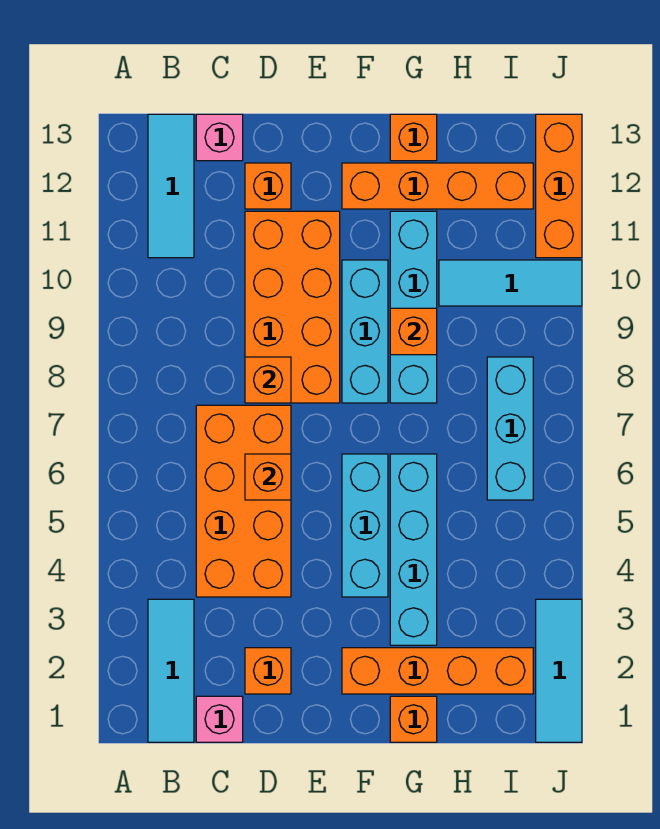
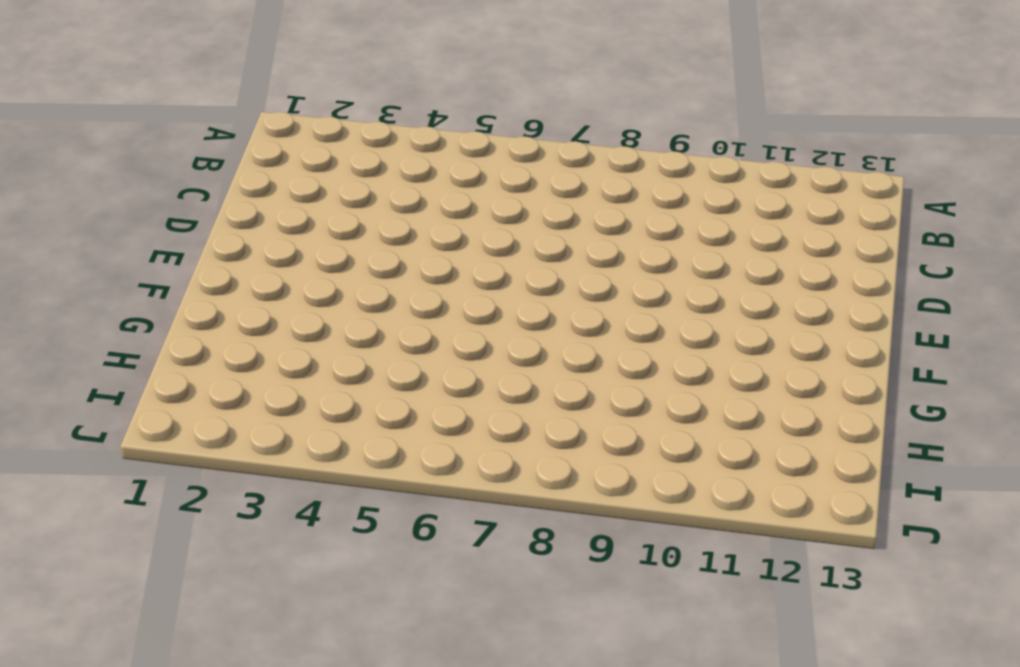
none -> cyan 1x3 tile [148,599,194,742]
none -> cyan 1x3 tile [148,114,194,258]
none -> pink 1x1 brick [196,696,243,742]

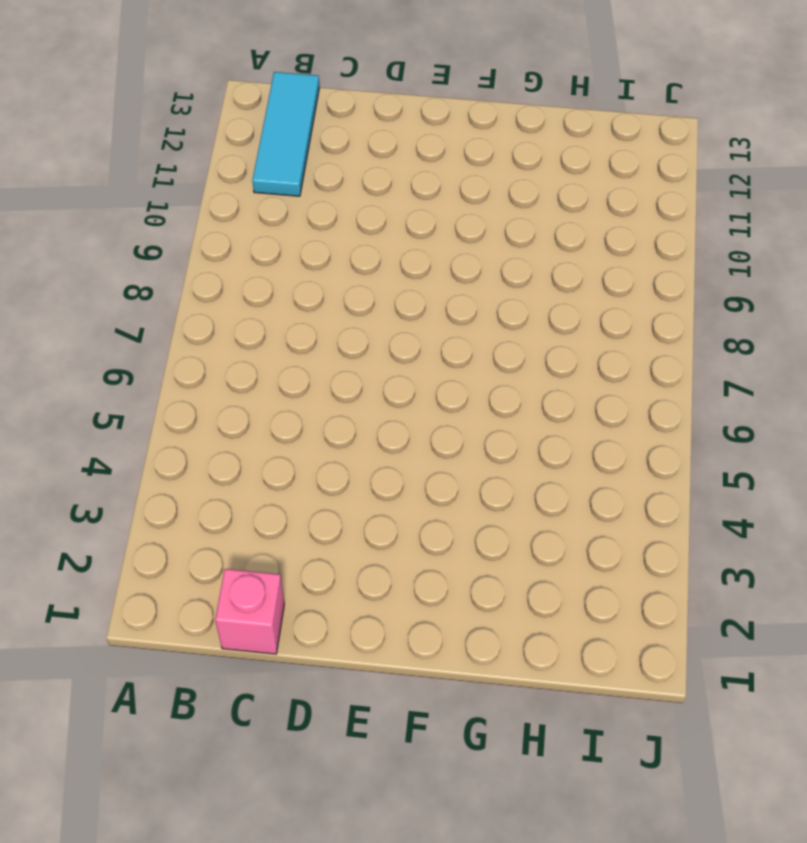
none -> cyan 1x3 tile [148,599,194,742]
none -> orange 2x4 brick [196,405,291,597]
none -> pink 1x1 brick [196,114,243,161]

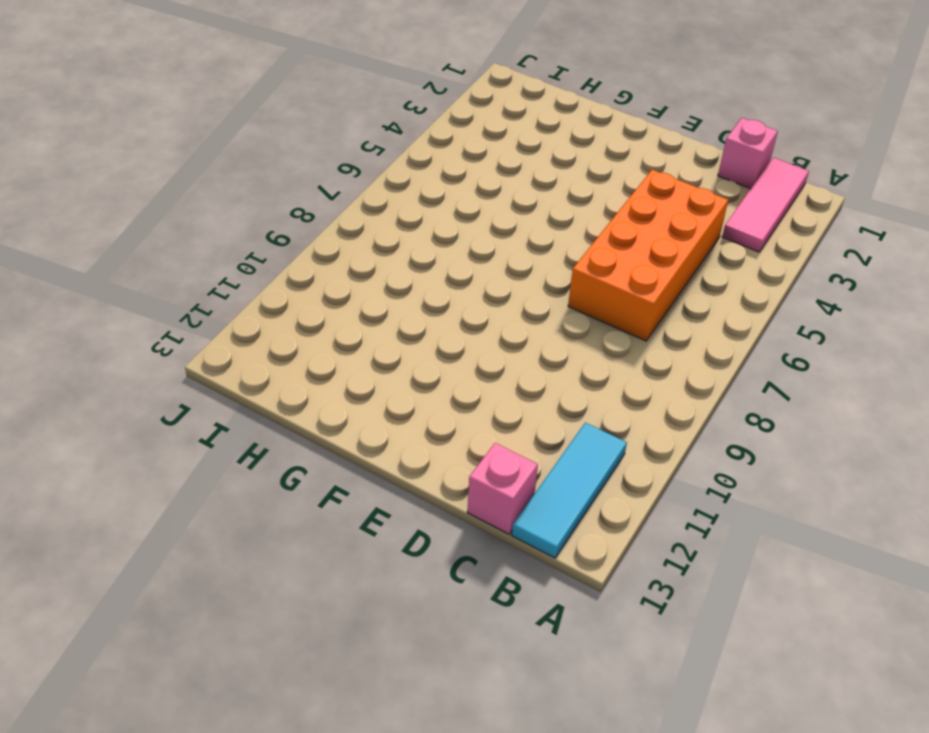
pink 1x3 tile [722,157,809,252] -> cyan 1x3 tile [148,599,194,742]
none -> orange 1x1 brick [245,648,291,694]
none -> orange 2x4 brick [245,211,340,403]
none -> orange 1x1 brick [245,163,291,209]

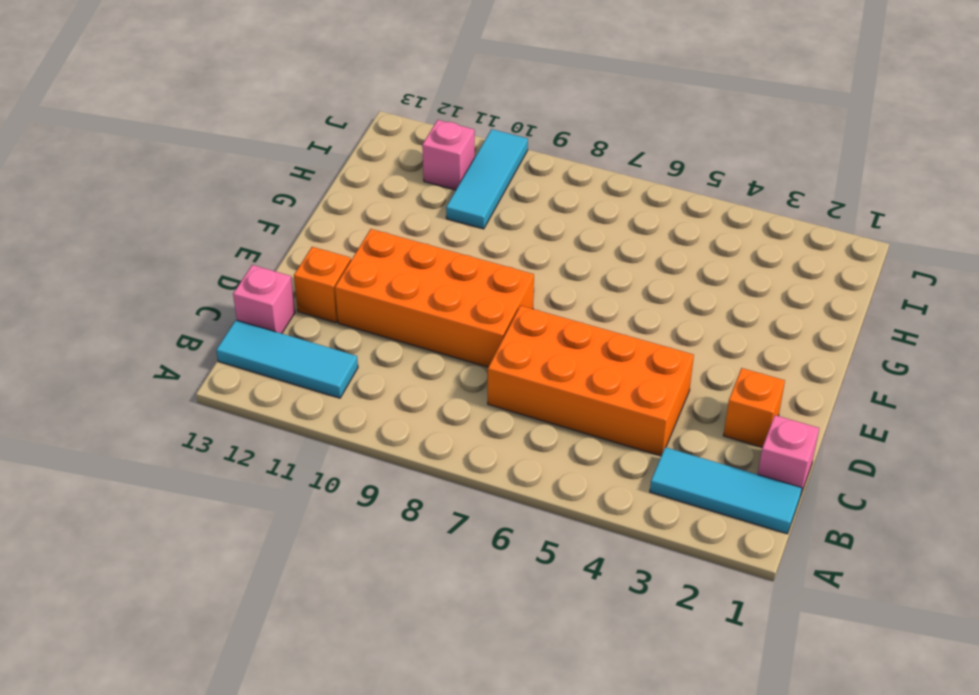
pink 1x1 brick [422,120,475,190] -> none
none -> orange 1x4 brick [342,648,533,694]
none -> cyan 1x3 brick [342,454,388,597]
none -> cyan 1x3 brick [342,260,388,403]

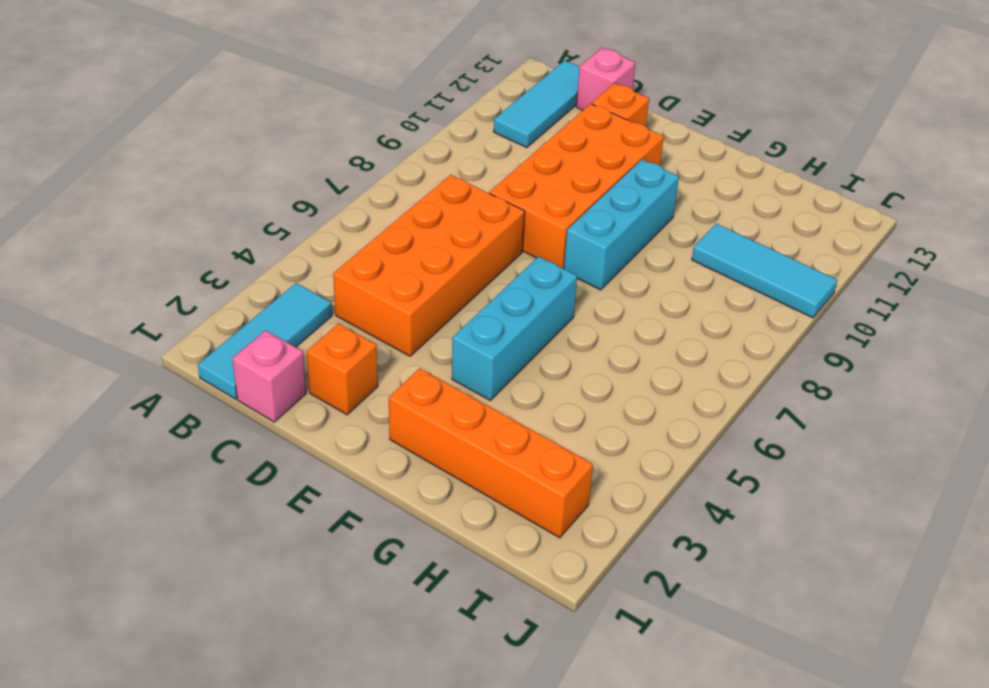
none -> orange 1x4 brick [342,163,533,209]
none -> orange 1x1 brick [390,696,437,742]
none -> cyan 1x4 brick [390,454,437,645]

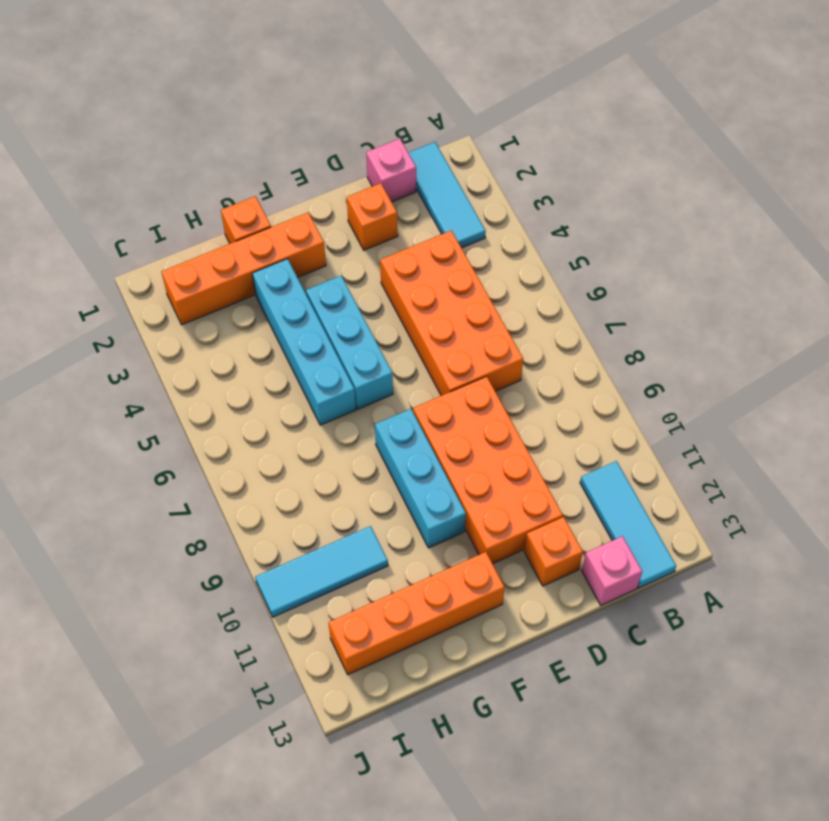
none -> cyan 1x4 brick [390,211,437,403]
none -> orange 1x1 brick [390,114,437,161]
none -> cyan 1x3 brick [487,357,533,500]

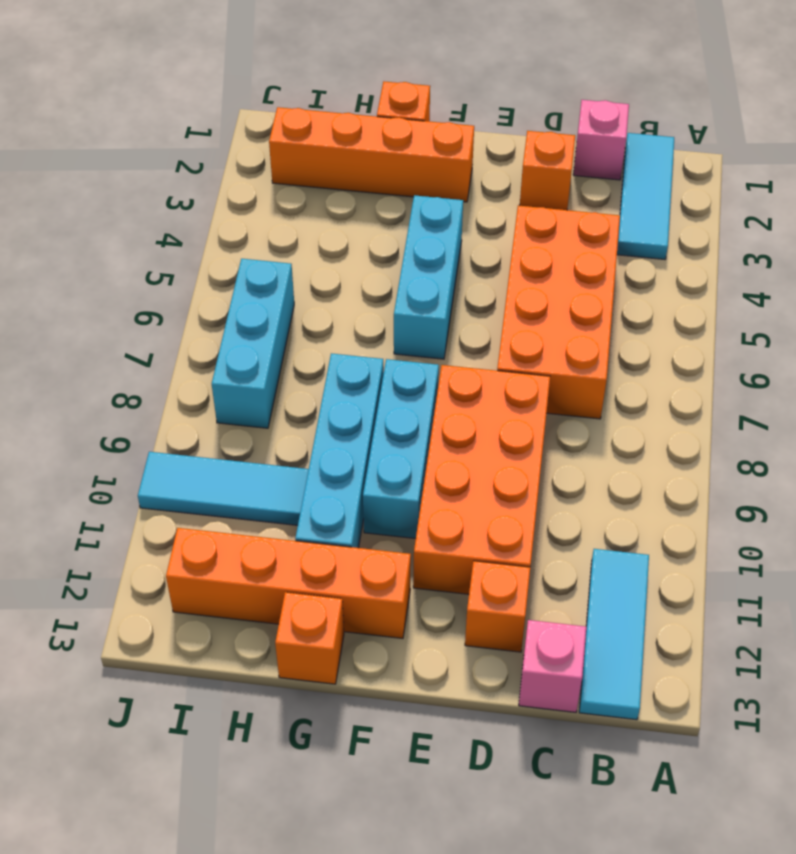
none -> cyan 1x4 brick [390,454,437,645]
none -> cyan 1x3 tile [536,599,582,742]
none -> orange 1x3 brick [536,114,582,258]

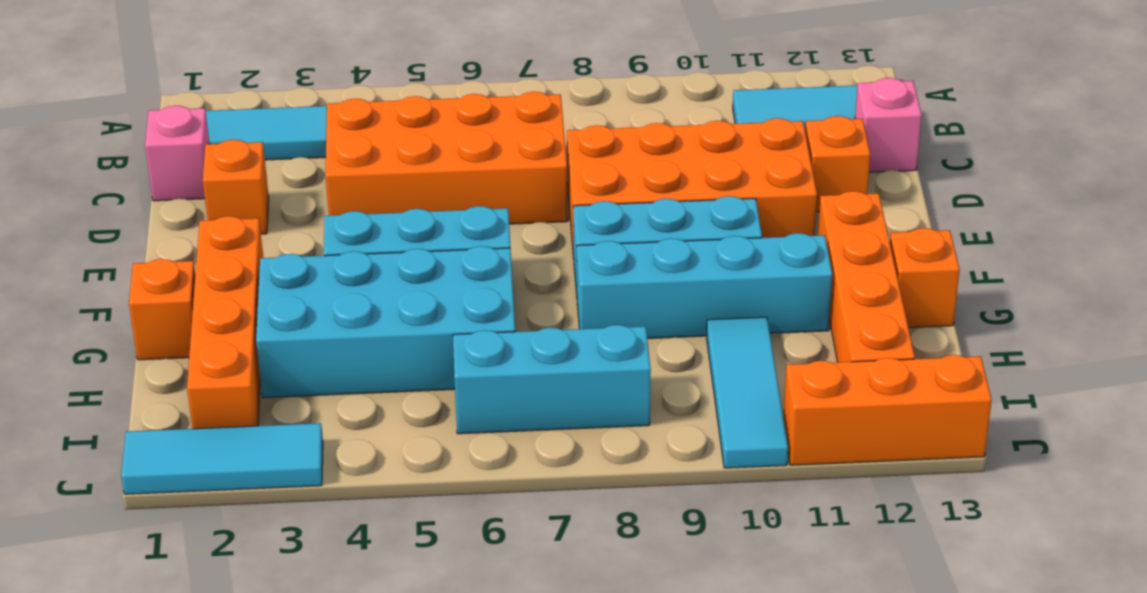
cyan 2x4 brick [256,246,515,398] -> cyan 1x4 brick [390,454,437,645]
none -> orange 1x1 brick [245,454,291,500]
none -> orange 1x1 brick [245,357,291,403]
none -> orange 1x1 brick [390,308,437,355]

